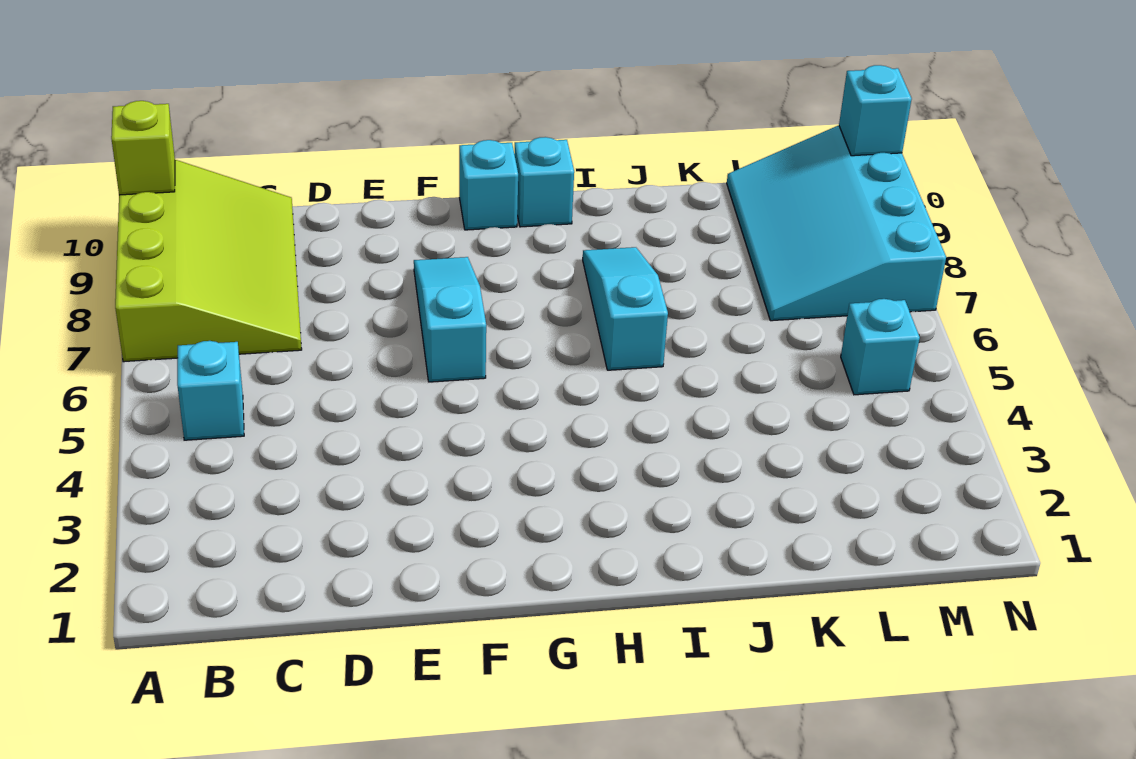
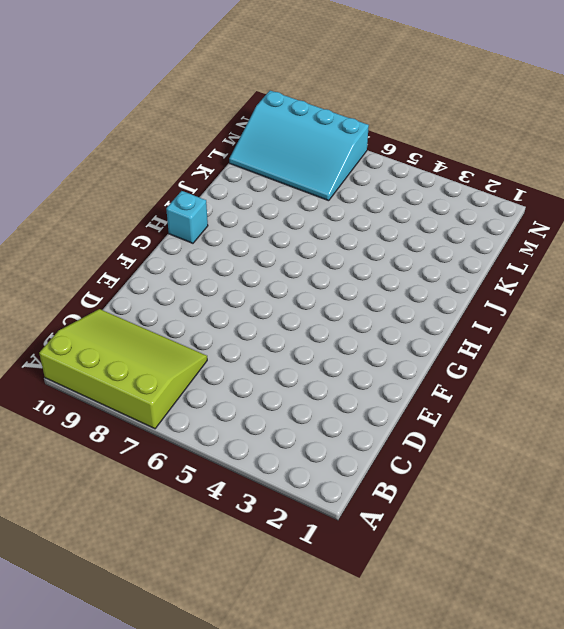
none -> cyan 1x1 brick [177,341,244,440]
none -> cyan 1x3 slope [414,257,486,382]

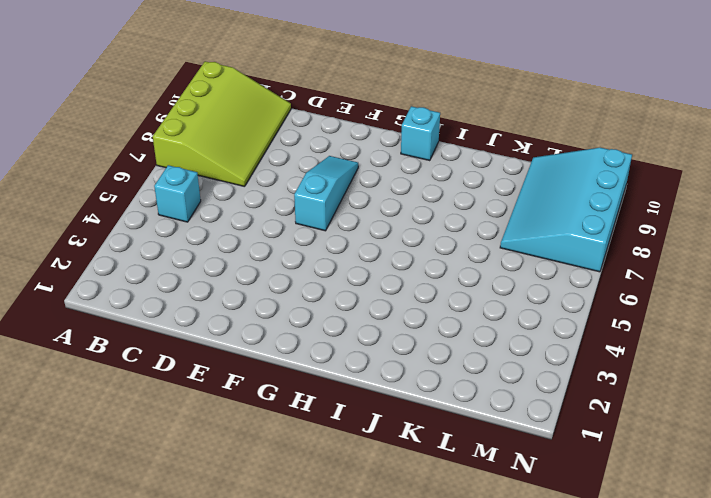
none -> cyan 1x1 brick [459,140,518,230]
none -> cyan 1x3 slope [583,247,668,370]

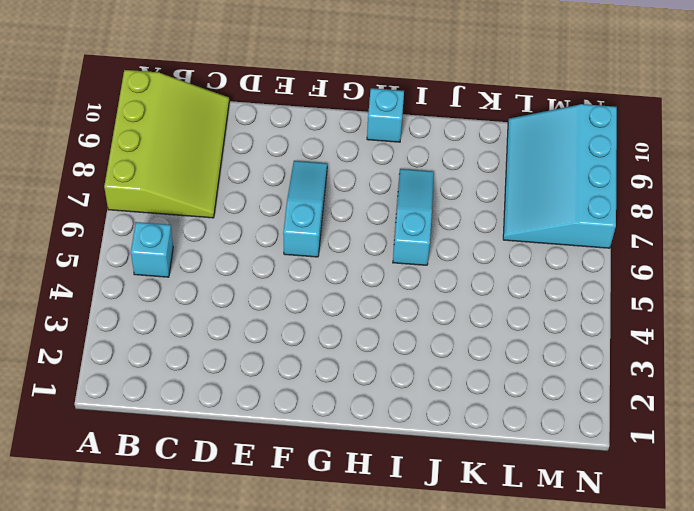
none -> cyan 1x1 brick [459,140,518,230]
none -> cyan 1x1 brick [841,299,920,395]

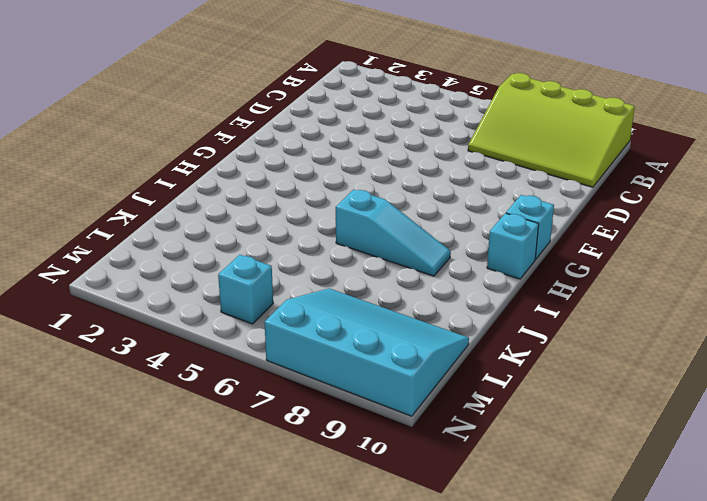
none -> cyan 1x1 brick [177,341,244,440]
none -> cyan 1x3 slope [414,257,486,382]

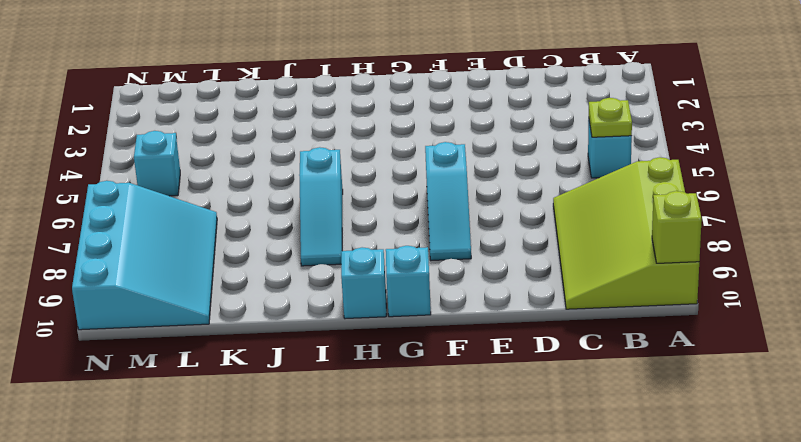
lime 1x1 plate [589,98,632,137] -> none
none -> cyan 1x1 brick [839,65,912,156]

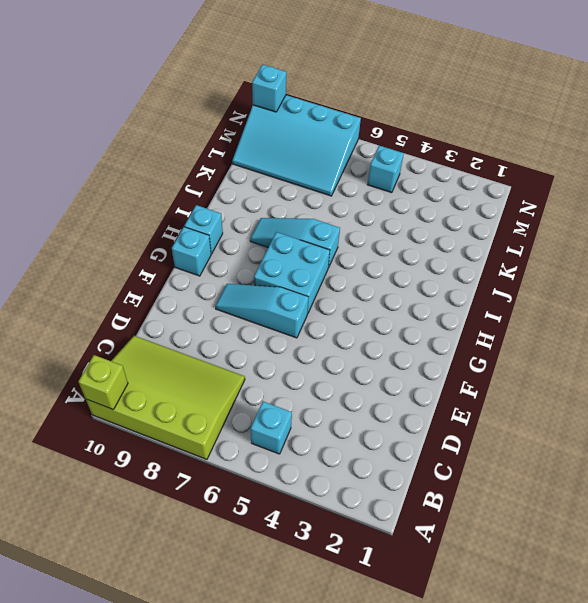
cyan 2x2 brick [254,232,330,314] -> none

